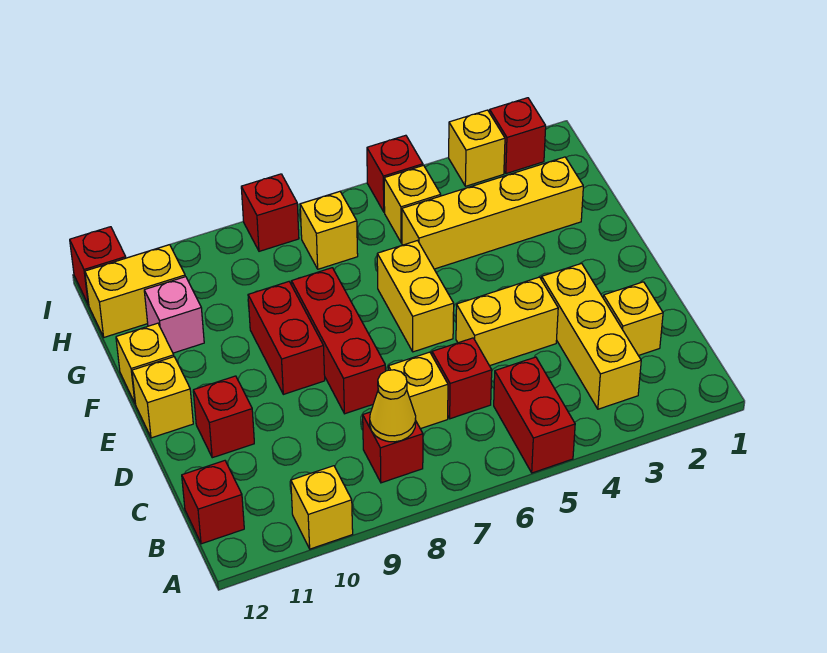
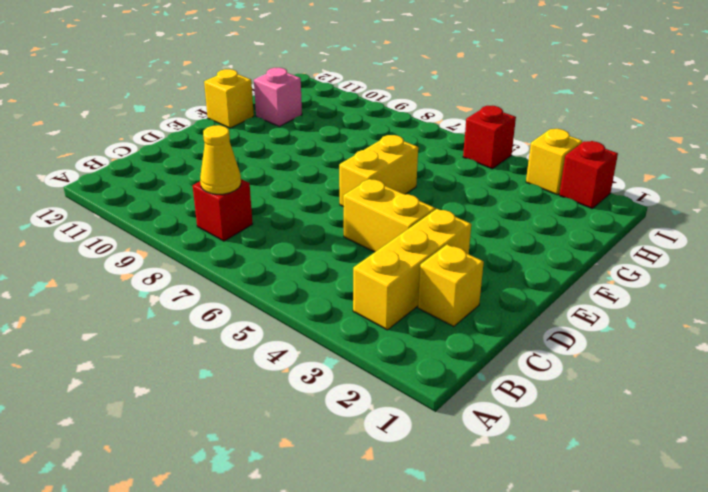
none -> red 1x2 brick [494,357,575,473]
none -> yellow 1x1 brick [291,466,353,549]
none -> red 1x1 brick [182,461,244,544]

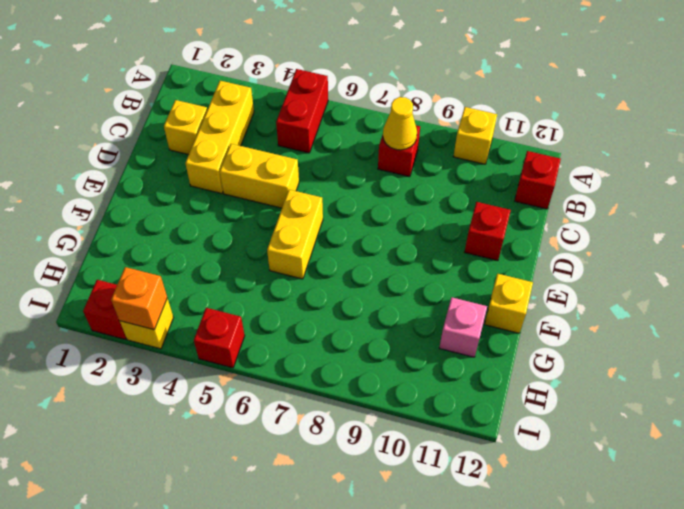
orange 1x1 brick [111,267,167,330] -> none
none -> red 1x1 brick [432,338,492,419]
none -> yellow 1x1 brick [388,352,448,429]
none -> red 1x3 brick [291,268,386,414]

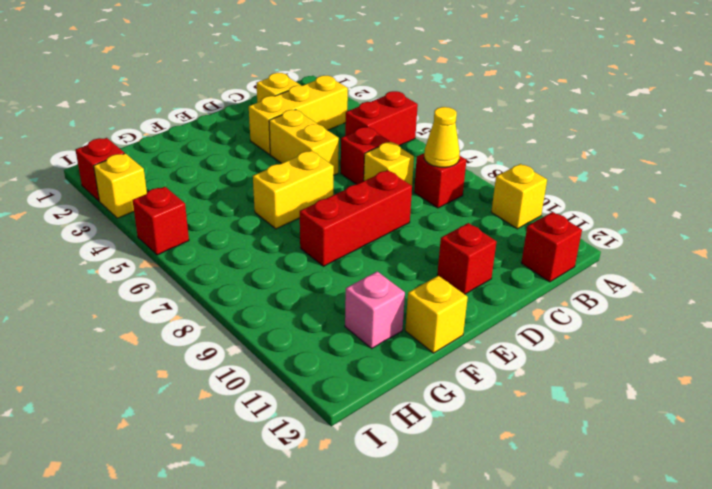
none -> red 1x2 brick [248,282,325,394]
none -> yellow 1x1 brick [132,357,193,438]
none -> yellow 1x4 brick [402,157,583,269]

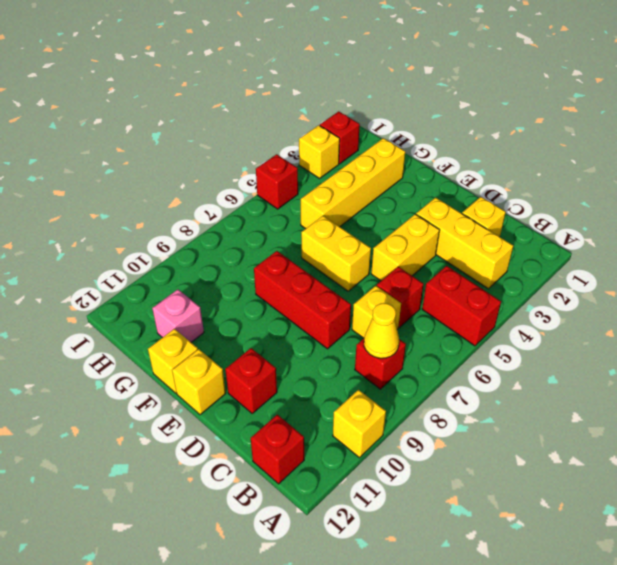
none -> red 1x2 brick [248,282,325,394]
none -> yellow 1x1 brick [384,165,441,243]
none -> yellow 1x1 brick [300,191,358,269]

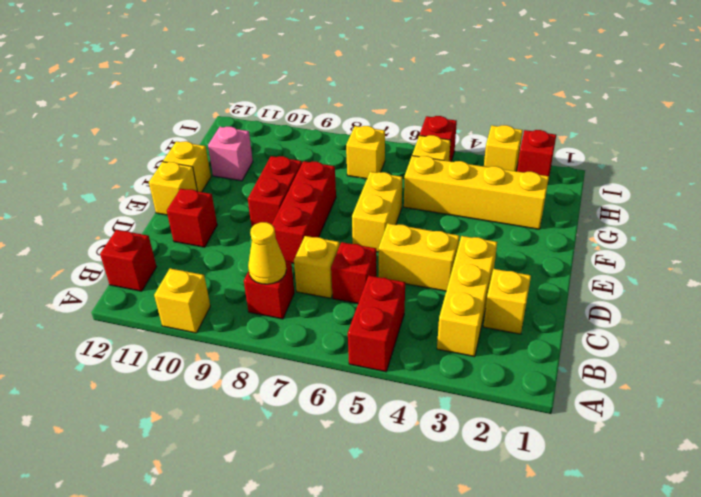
none -> yellow 1x2 brick [85,245,185,337]
none -> red 1x1 brick [241,174,299,251]
none -> red 1x1 brick [70,227,126,305]

